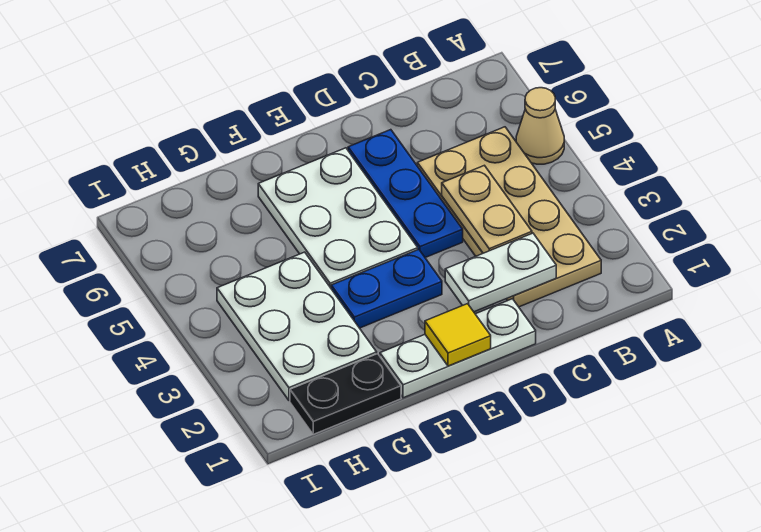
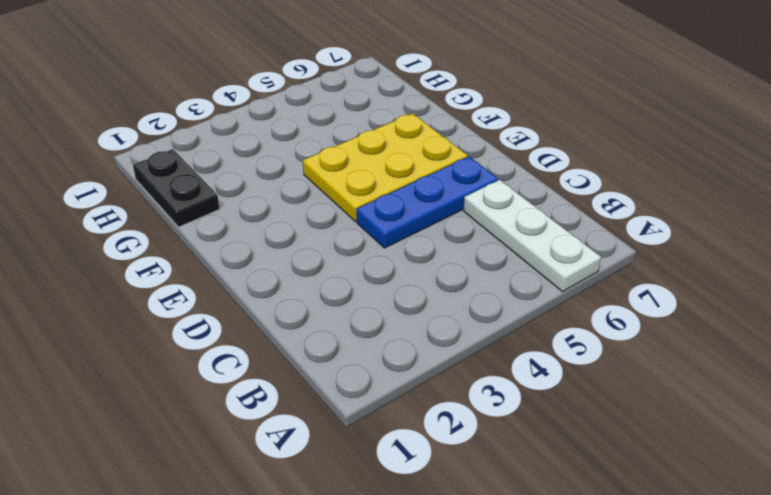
white 1x3 plate [464,180,601,292] -> white 1x3 plate moved to [380,299,536,398]
yellow 2x3 plate [303,113,468,222] -> white 2x3 plate [258,148,418,288]
none -> tan 1x1 cone [516,88,564,164]
none -> tan 2x4 plate [417,127,601,307]

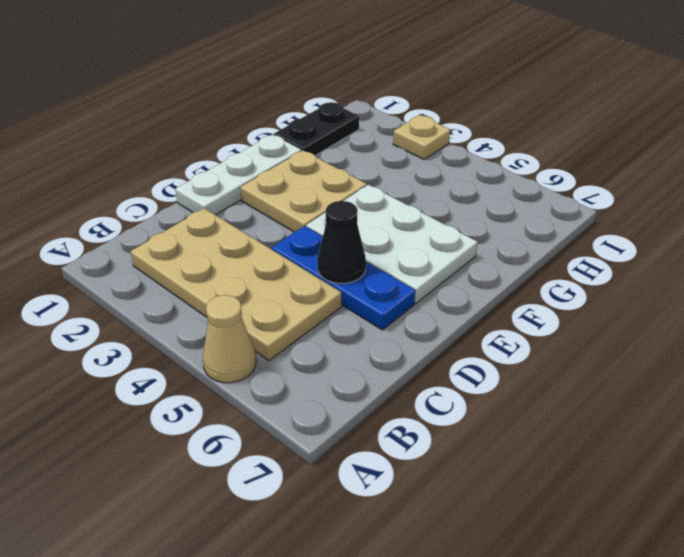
black 1x1 cone [317,201,366,284] -> none
tan 2x2 plate [240,151,367,232] -> blue 1x2 plate [331,249,442,328]
tan 1x1 plate [393,115,450,159] -> none
none -> white 2x3 plate [217,252,377,401]
none -> white 1x2 plate [445,233,556,312]

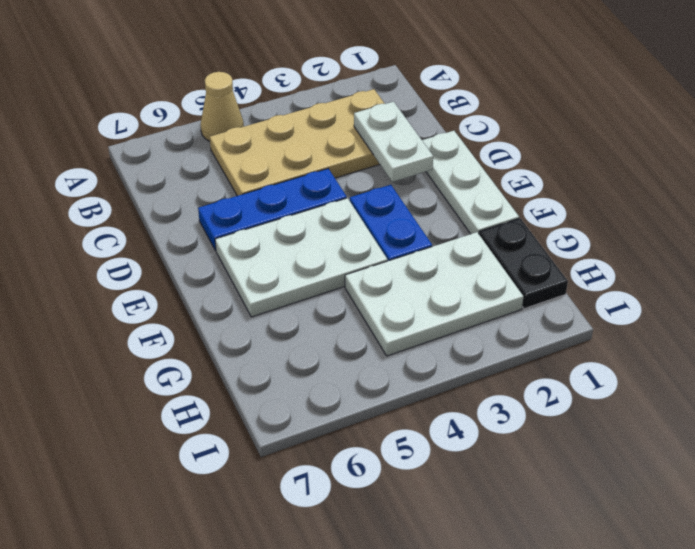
none -> tan 1x2 plate [442,165,532,253]
none -> yellow 1x1 tile [425,304,491,366]

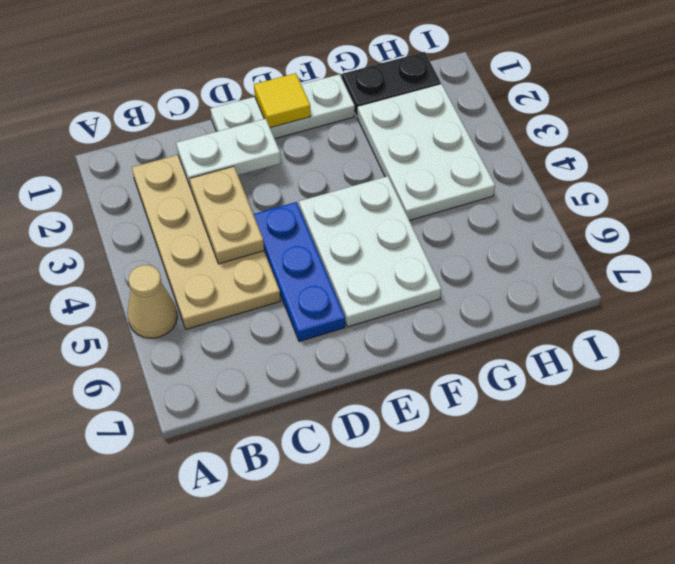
none -> blue 1x2 plate [331,249,442,328]

